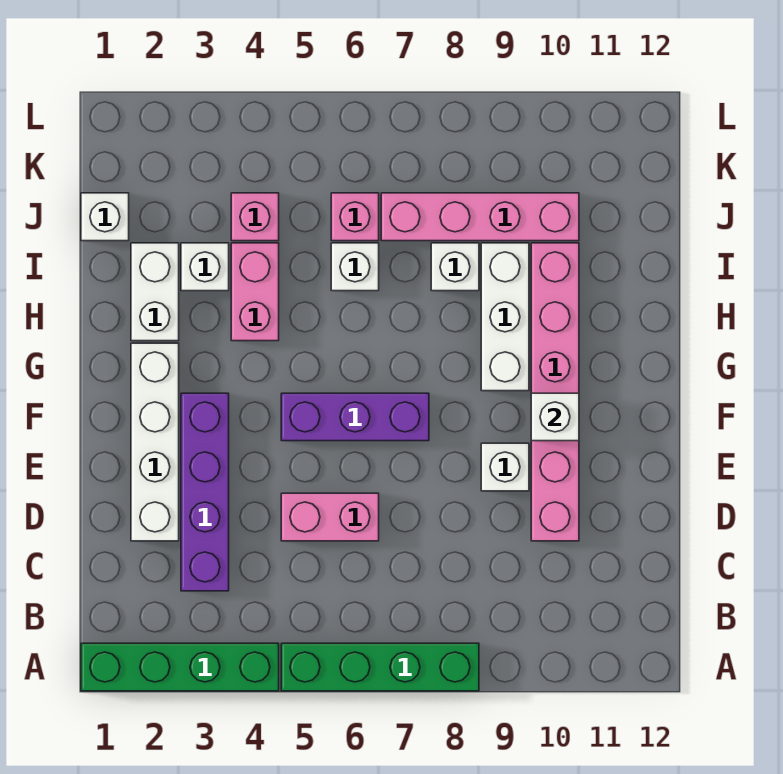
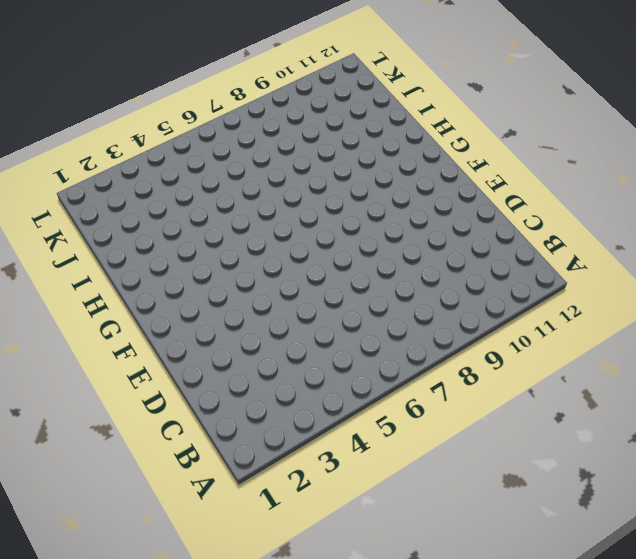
none -> green 1x4 brick [81,643,279,691]
none -> green 1x4 brick [281,643,479,691]
none -> purple 1x4 brick [181,393,229,591]

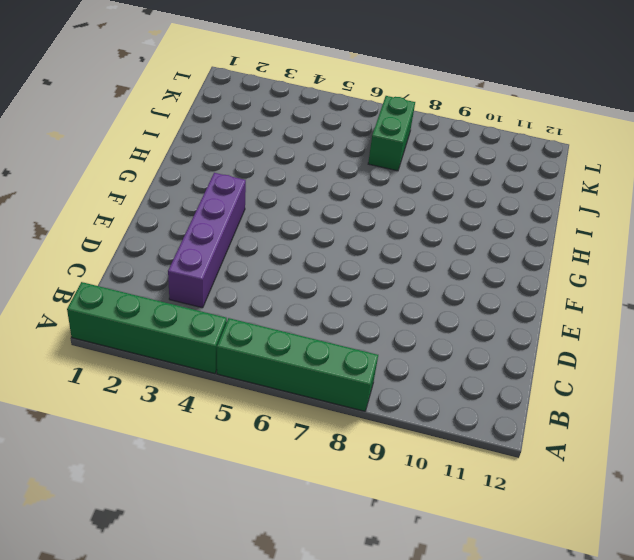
green 1x2 brick [368,96,415,171] -> pink 1x4 brick [381,193,579,241]
none -> white 1x4 brick [131,343,179,541]
none -> pink 1x2 brick [281,493,379,541]
none -> pink 1x6 brick [531,243,579,541]

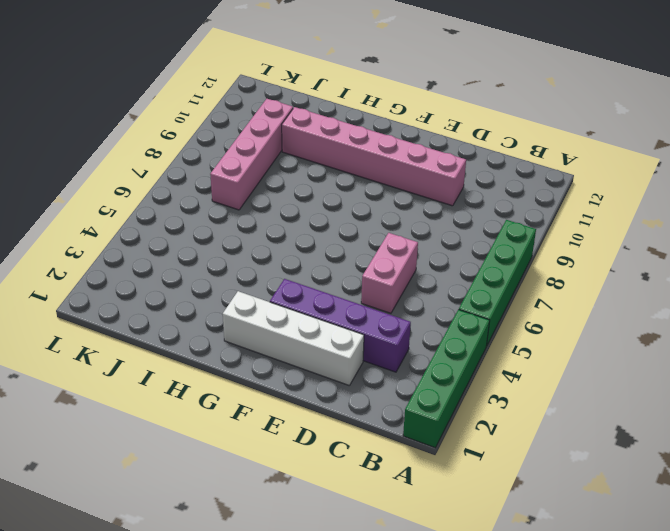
none -> white 1x1 brick [481,443,529,491]
none -> purple 1x3 brick [281,393,429,441]
none -> white 1x3 brick [481,243,529,391]

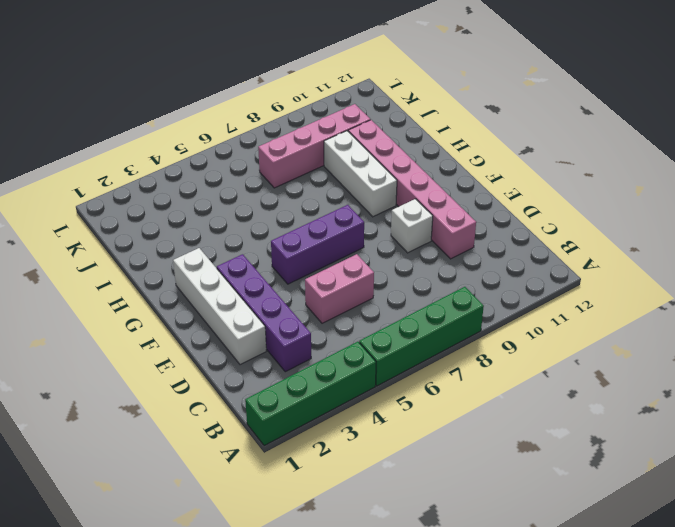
none -> white 1x2 brick [131,243,179,341]
none -> pink 1x2 brick [231,243,279,341]
none -> white 1x1 brick [181,243,229,291]

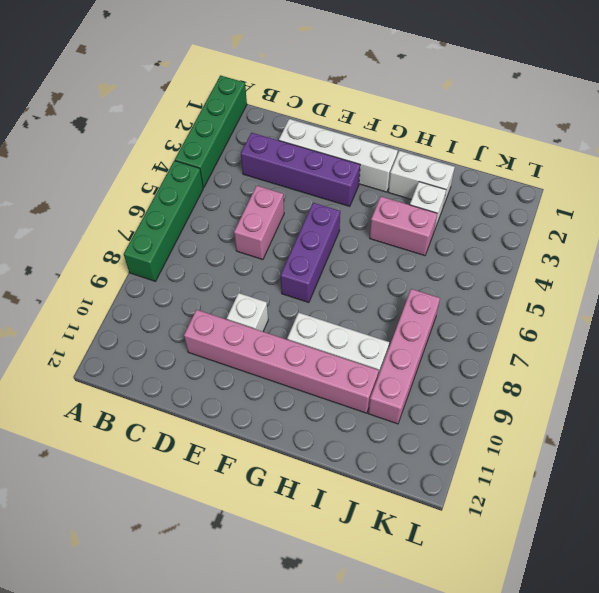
none -> white 1x1 brick [331,243,379,291]
none -> white 1x1 brick [431,243,479,291]
none -> white 1x1 brick [81,193,129,241]

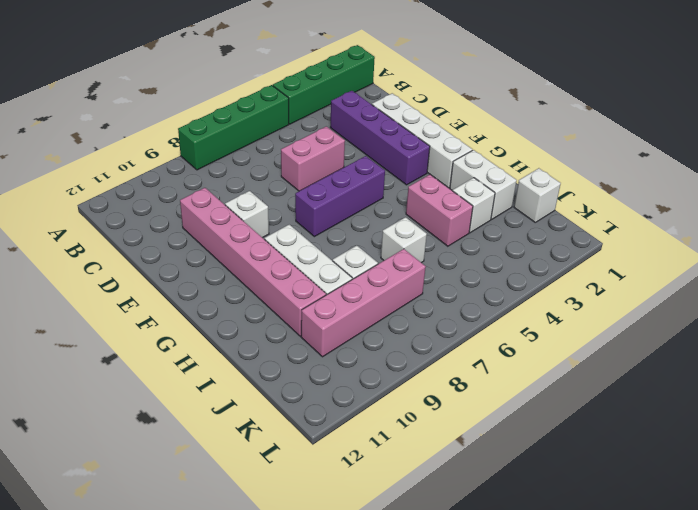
none -> pink 1x1 brick [231,193,279,241]
none -> pink 1x1 brick [331,193,379,241]
none -> white 1x1 brick [531,393,579,441]

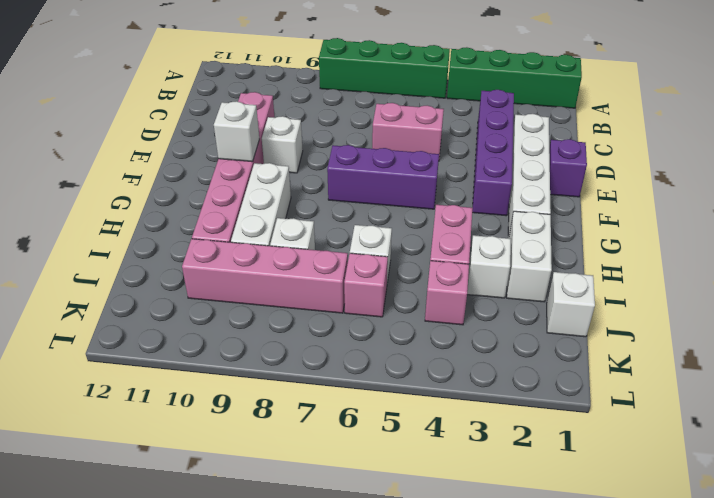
purple 1x1 brick [549,139,587,197] -> none

